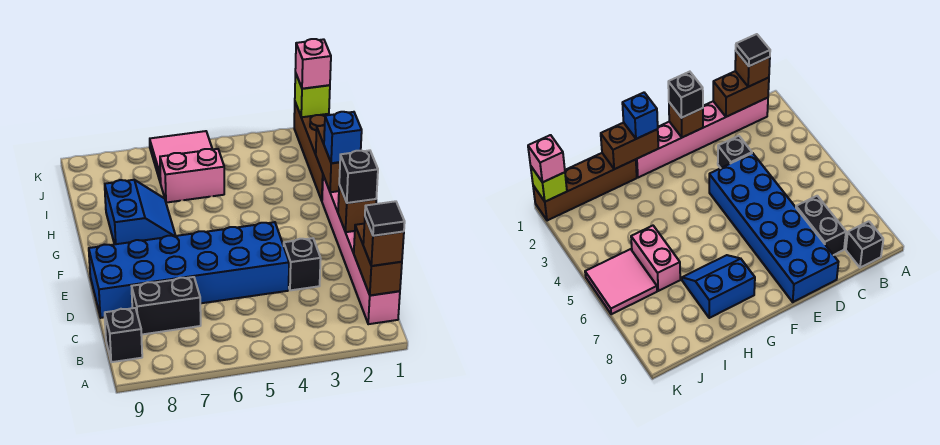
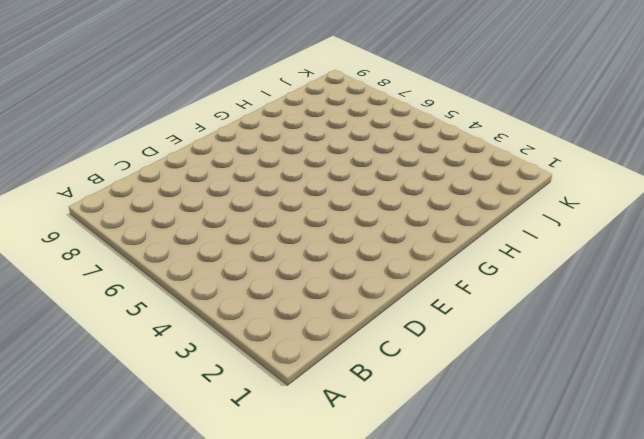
none -> pink 1x6 brick [322,175,400,324]
none -> black 1x1 brick [105,308,142,362]
none -> black 1x2 brick [132,277,201,335]

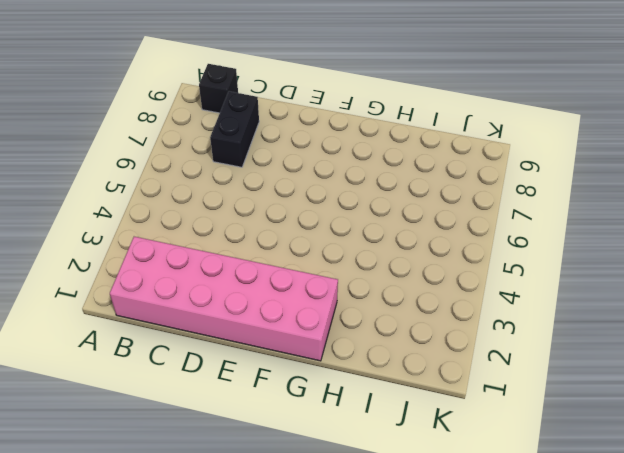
pink 2x6 brick [110,237,338,361] -> pink 1x6 brick [322,175,400,324]
none -> black 1x1 brick [284,238,321,290]
none -> blue 2x6 brick [89,222,289,318]
none -> blue 2x2 slope [105,180,176,244]

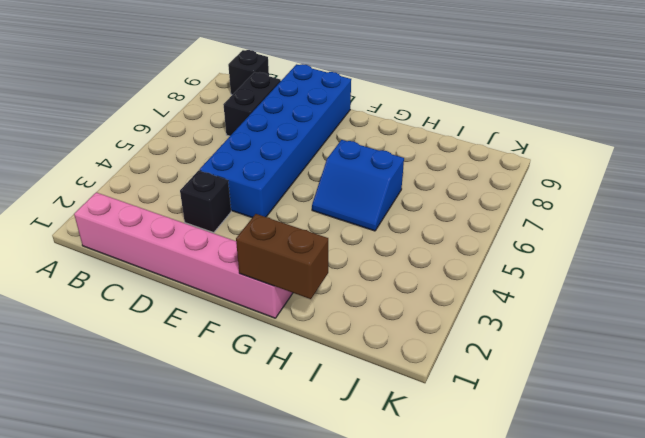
blue 2x2 slope [312,140,404,231] -> blue 2x2 slope moved to [105,180,176,244]
none -> brown 1x4 brick [294,103,329,200]
none -> pink 1x2 brick [160,149,224,203]
none -> pink 2x2 tile [150,131,212,183]

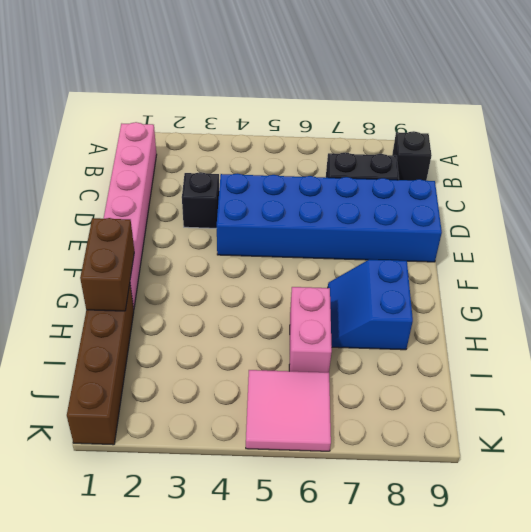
pink 1x2 brick [289,287,332,372] -> pink 1x2 brick turned to [160,149,224,203]
none -> brown 1x2 brick [354,224,402,295]
none -> brown 1x1 brick [338,185,376,232]
none -> lime 1x1 brick [295,73,330,117]

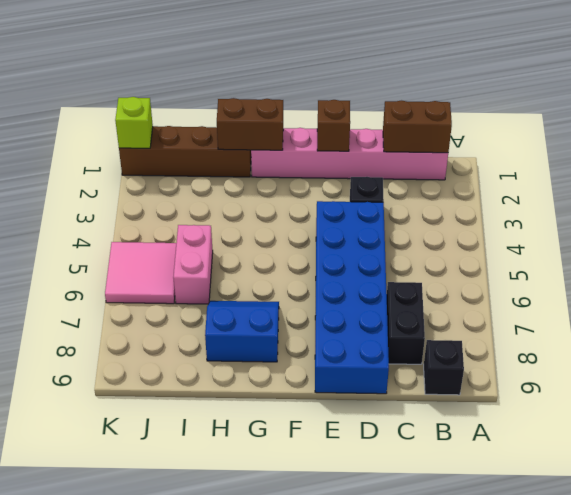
none -> brown 1x1 brick [363,217,404,266]
none -> black 1x1 brick [339,150,378,203]
none -> blue 1x1 brick [324,112,362,163]

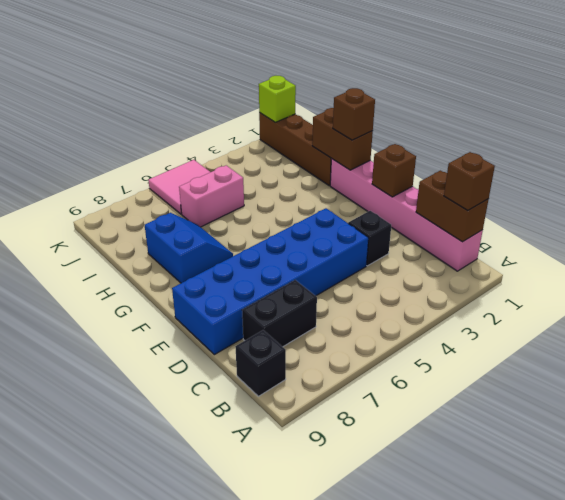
brown 1x1 brick [333,88,375,140] -> blue 1x1 brick [324,112,362,163]
none -> black 1x1 brick [339,150,378,203]
none -> pink 1x1 brick [295,39,331,89]
none -> black 1x1 tile [365,201,405,236]

